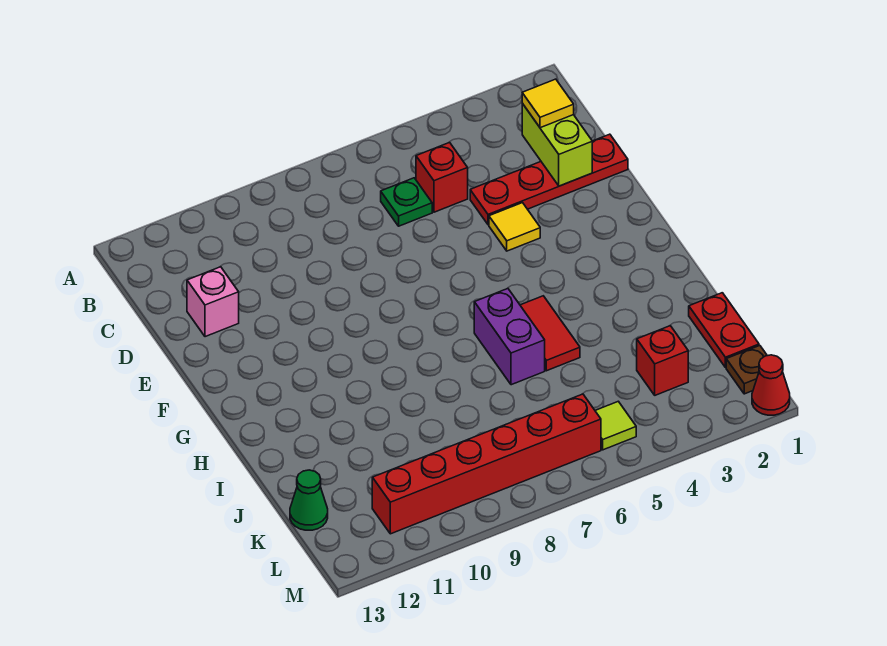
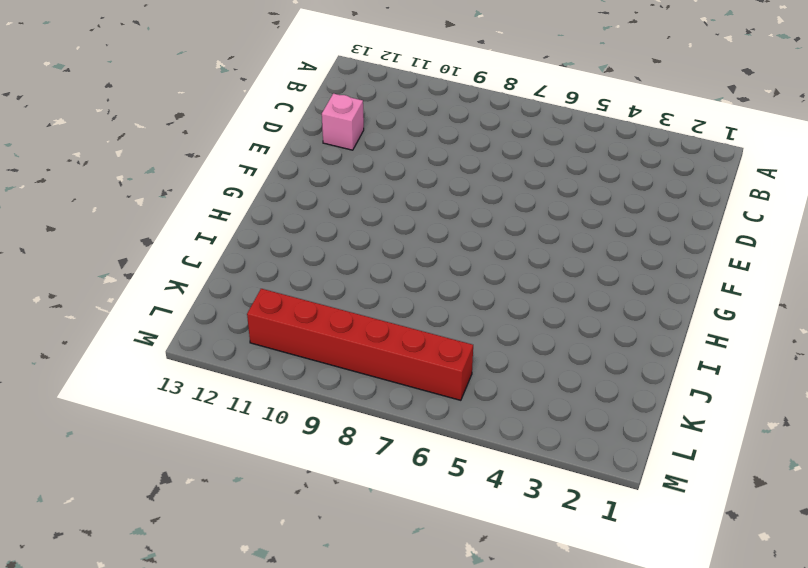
none -> red 1x1 brick [416,143,468,212]
none -> green 1x1 plate [381,178,432,226]
none -> red 1x4 plate [470,134,628,225]

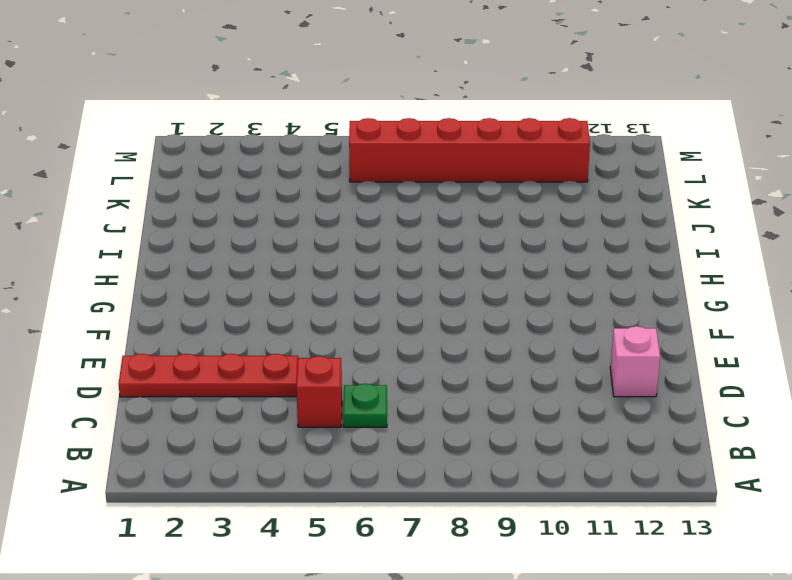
none -> yellow 1x1 tile [489,203,540,251]
none -> red 1x2 tile [520,296,580,371]
none -> purple 1x2 brick [474,288,545,385]

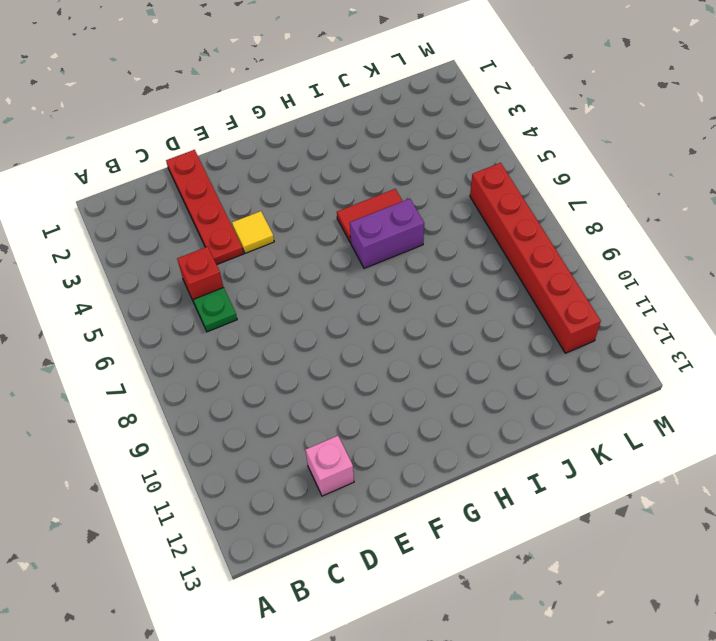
none -> red 1x2 plate [689,293,759,368]
none -> red 1x1 brick [637,326,688,395]
none -> green 1x1 cone [290,470,328,530]

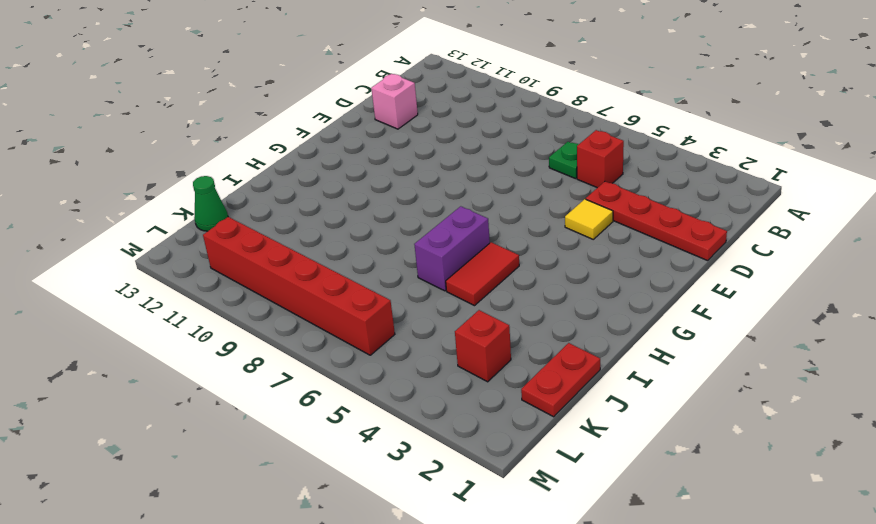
none -> brown 1x1 plate [726,346,767,394]
none -> lime 1x1 tile [595,401,636,450]
none -> red 1x1 cone [752,355,790,415]

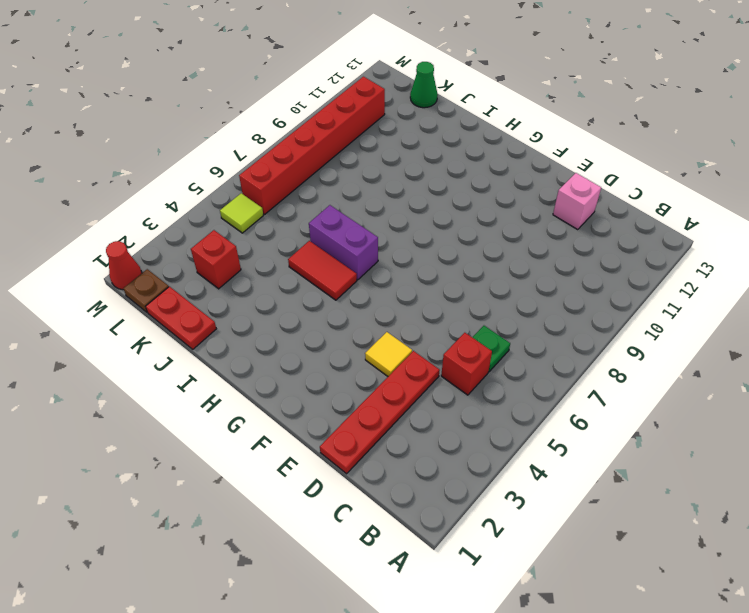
none -> lime 1x2 brick [522,104,592,186]
none -> yellow 1x1 tile [522,79,574,128]

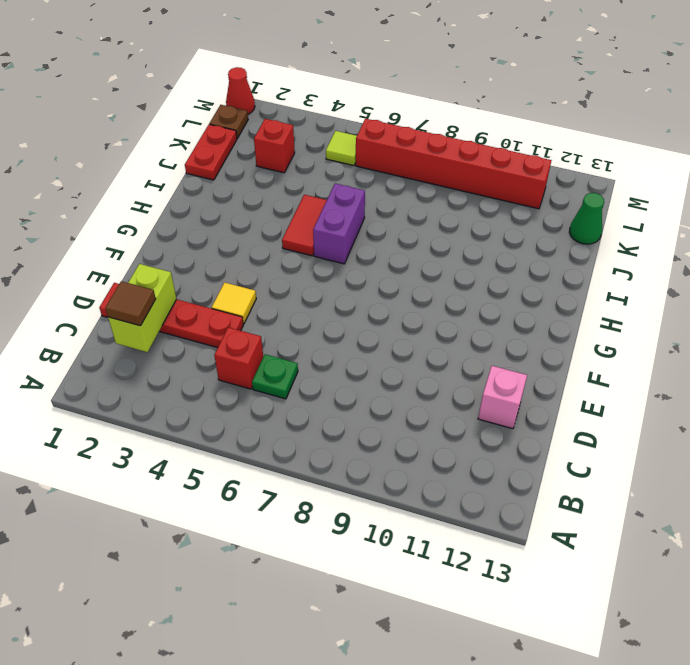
brown 1x1 tile [105,281,156,326] -> yellow 1x1 tile [522,79,574,128]

